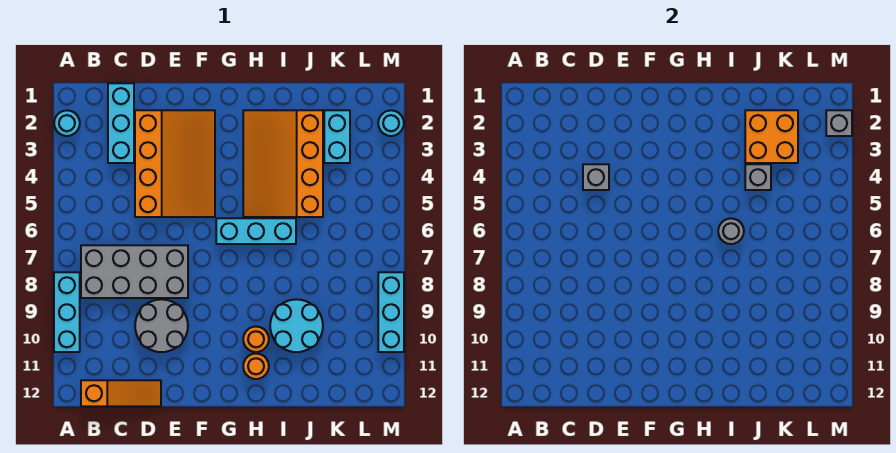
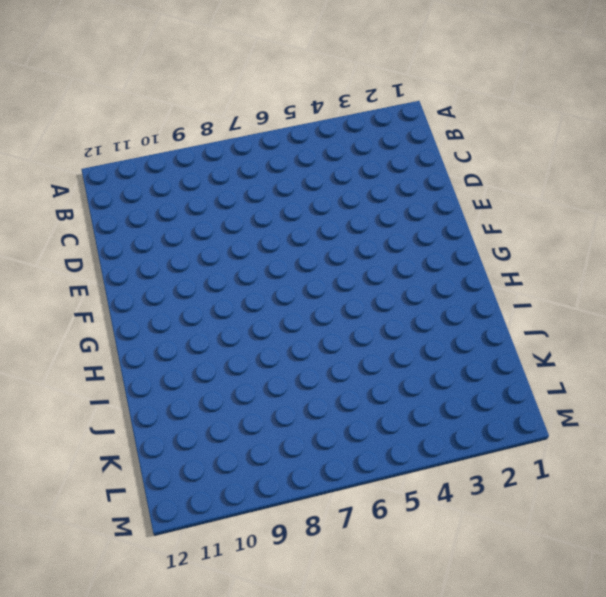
none -> cyan 1x1 round brick [54,110,80,136]
none -> cyan 1x3 brick [54,272,80,352]
none -> grey 2x4 brick [81,245,188,298]

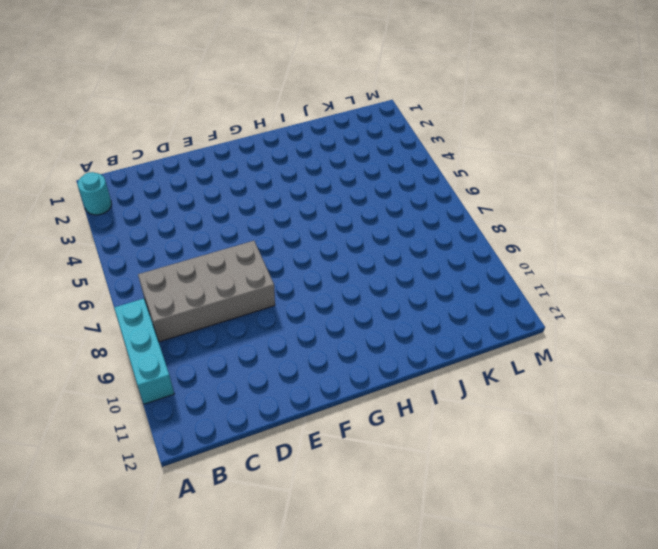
none -> orange 1x3 slope [81,380,161,406]
none -> cyan 1x3 brick [108,83,134,163]
none -> orange 3x4 slope [135,110,215,217]

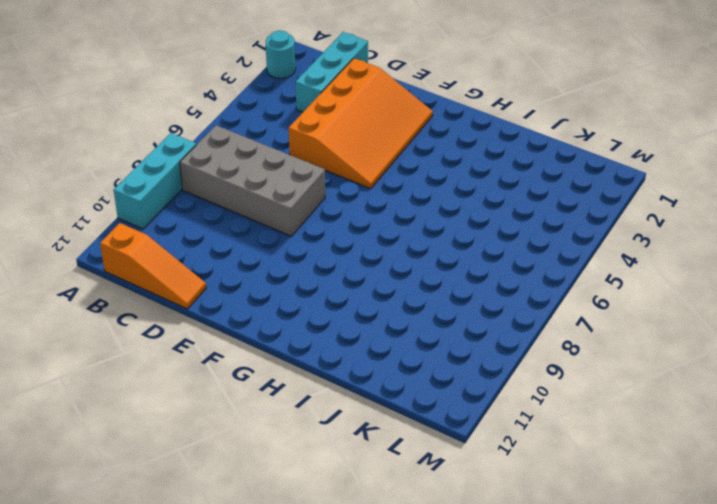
none -> grey 2x2 round brick [135,299,188,352]
none -> cyan 1x3 brick [216,218,296,244]
none -> orange 3x4 slope [243,110,323,217]

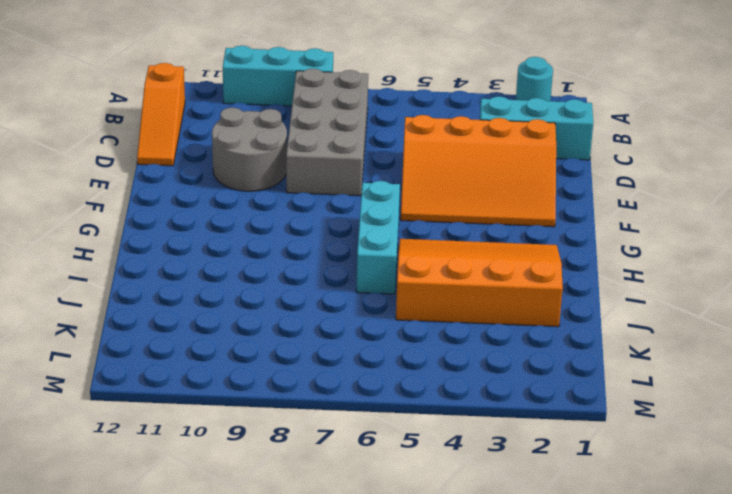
none -> orange 1x1 round brick [243,327,269,352]
none -> orange 1x1 round brick [243,354,269,379]
none -> cyan 2x2 round brick [270,299,323,352]

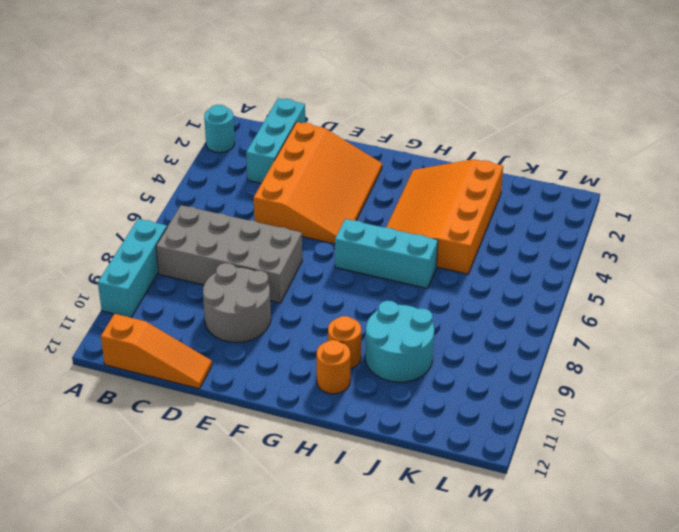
none -> cyan 1x2 brick [324,110,350,163]
none -> cyan 1x1 round brick [378,110,404,136]
none -> cyan 1x3 brick [378,272,404,352]

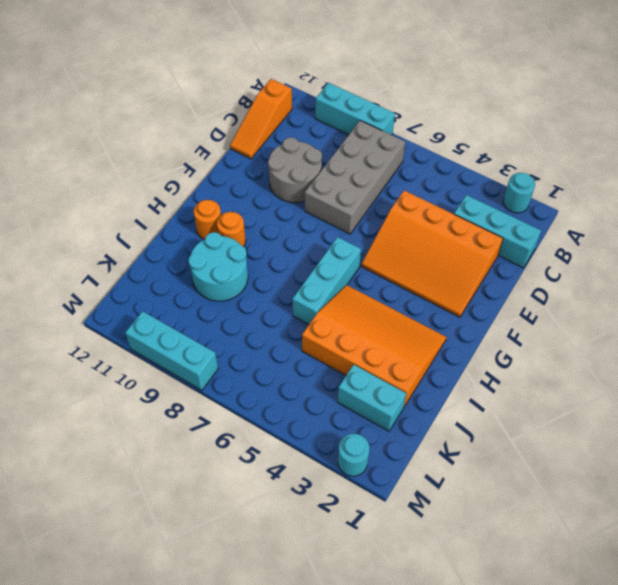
none -> grey 1x1 brick [583,164,609,190]
none -> grey 1x1 round brick [718,218,744,244]
none -> orange 2x2 brick [745,110,798,163]

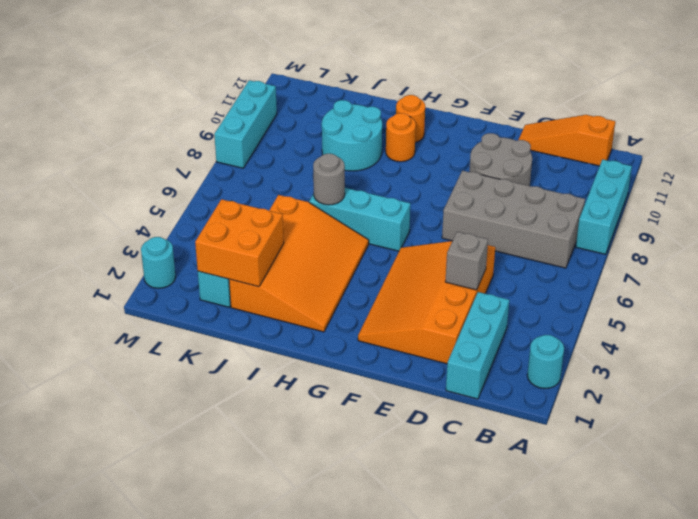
none -> grey 1x1 brick [745,164,771,190]
none -> grey 1x1 brick [826,110,852,136]

